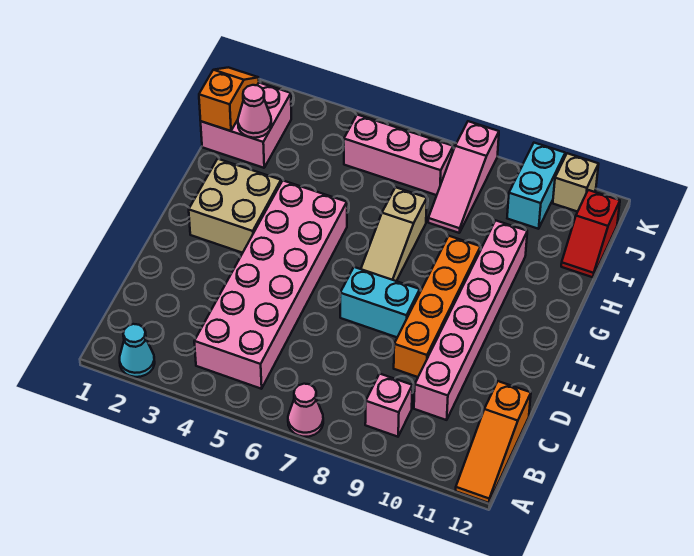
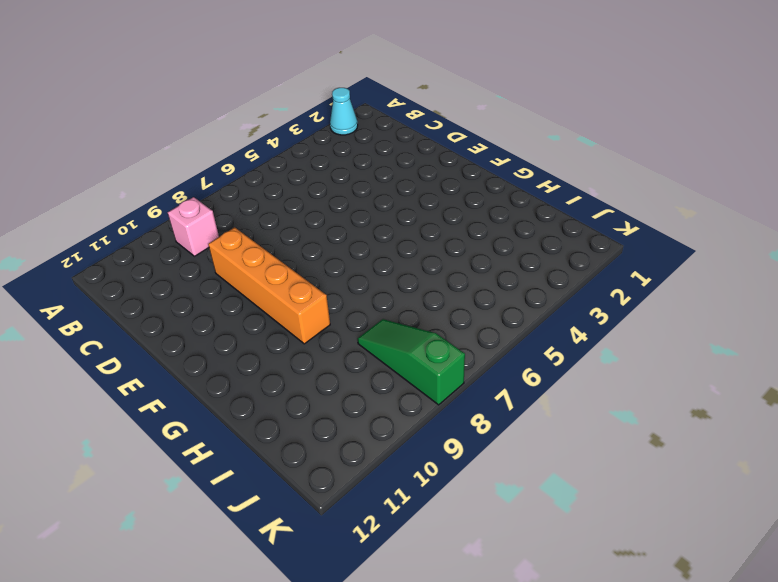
green 1x3 slope [358,319,465,405] -> pink 1x3 slope [428,121,499,233]
none -> pink 1x1 cone [288,384,323,437]
none -> orange 1x3 slope [456,381,531,503]
none -> pink 2x6 brick [194,181,347,389]

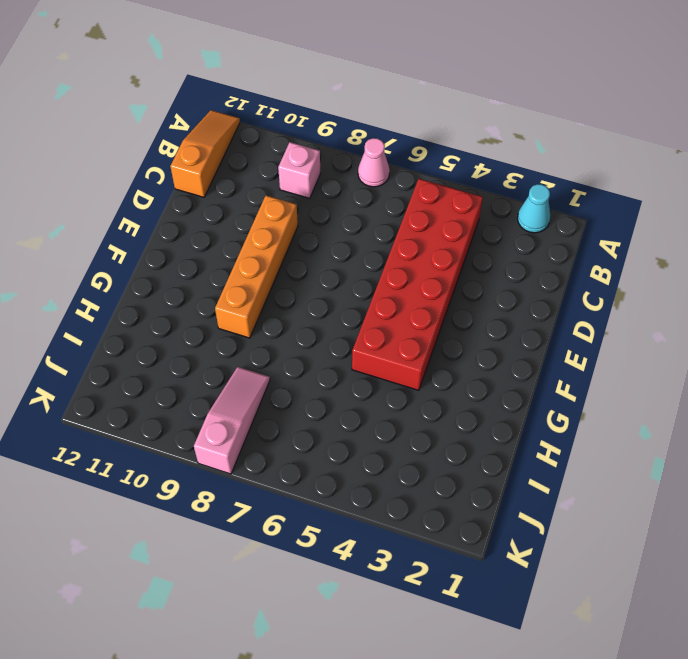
red 2x6 brick [352,179,483,390] -> pink 2x6 brick [194,181,347,389]
none -> pink 1x6 brick [414,220,527,420]
none -> cyan 1x2 brick [340,267,420,337]
none -> tan 2x2 brick [189,159,281,253]

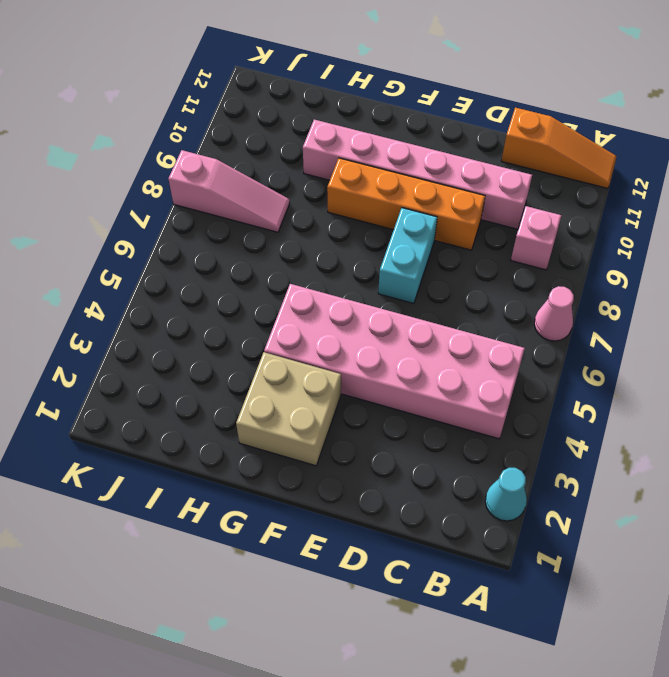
none -> tan 1x3 slope [361,187,427,281]
none -> pink 2x2 brick [201,83,291,168]
none -> red 1x2 slope [561,190,620,277]

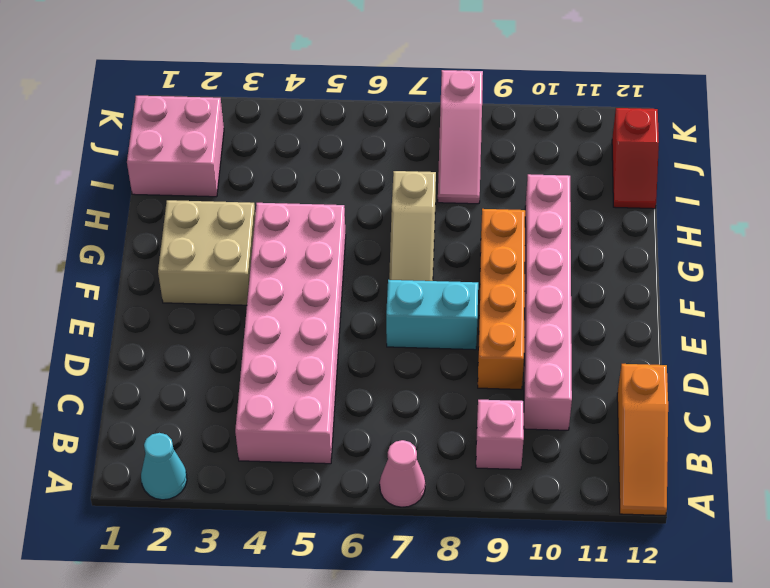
none -> pink 1x3 brick [344,115,453,195]
none -> cyan 1x2 brick [507,143,565,229]
none -> tan 1x1 brick [553,153,599,212]

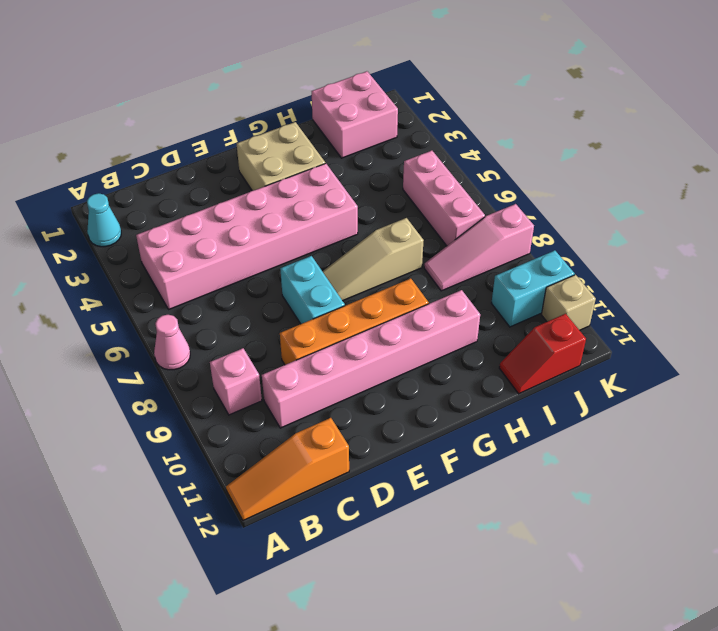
none -> orange 1x2 slope [199,67,259,131]
none -> pink 1x1 cone [238,85,271,138]

